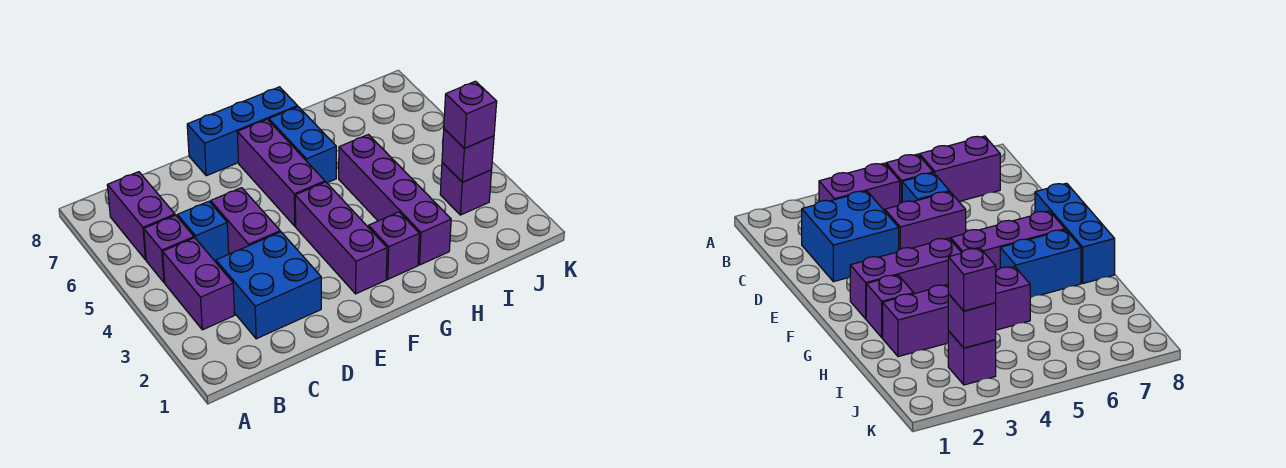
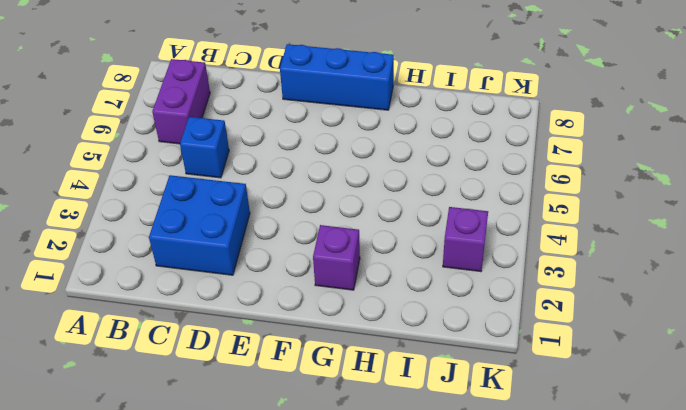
none -> purple 1x2 brick [163,238,234,330]
none -> purple 1x1 brick [144,215,194,283]
none -> purple 1x2 brick [211,188,280,254]

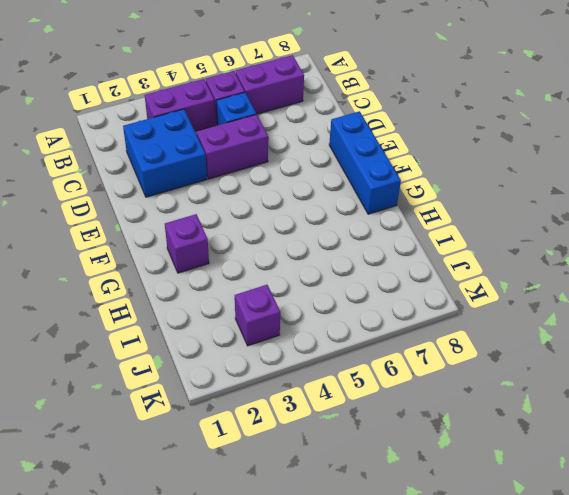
none -> purple 1x3 brick [295,182,387,294]
none -> purple 1x3 brick [237,119,325,226]
none -> blue 1x2 brick [269,107,336,183]

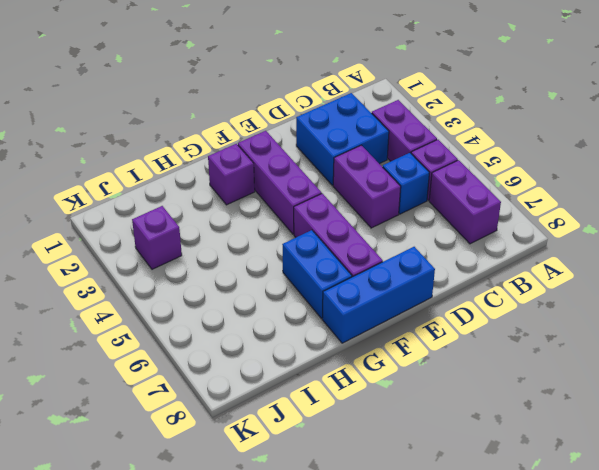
none -> purple 1x4 brick [339,135,451,265]
none -> purple 1x1 brick [442,129,494,182]
none -> purple 1x1 brick [444,81,497,148]

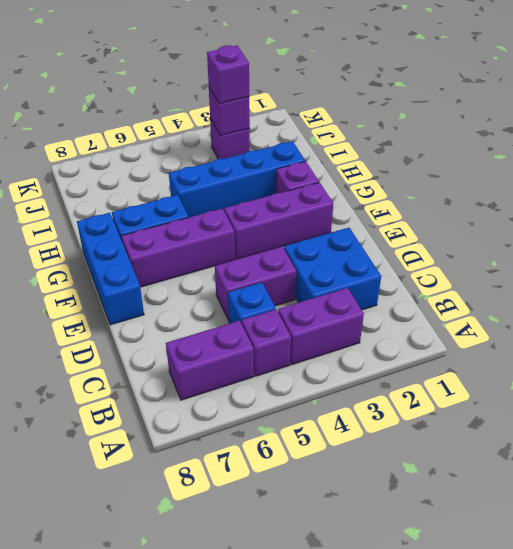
blue 1x4 brick [169,141,305,217] -> purple 1x4 brick [339,135,451,265]

